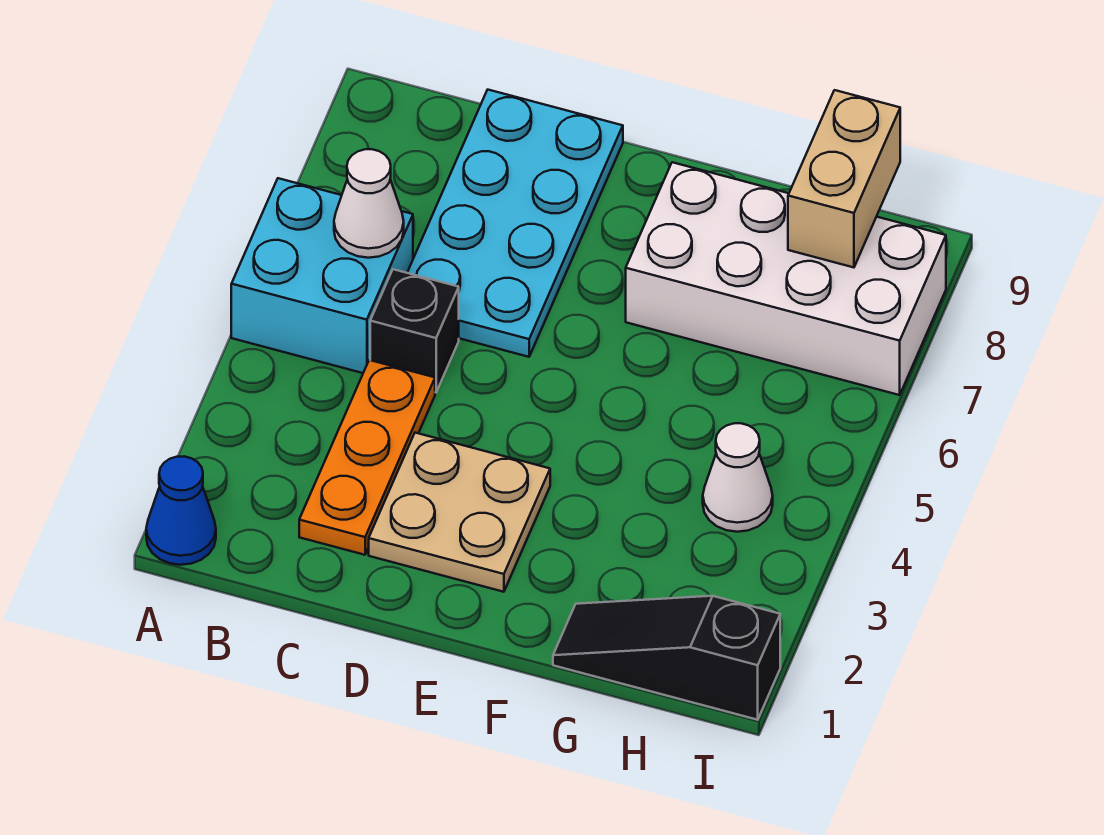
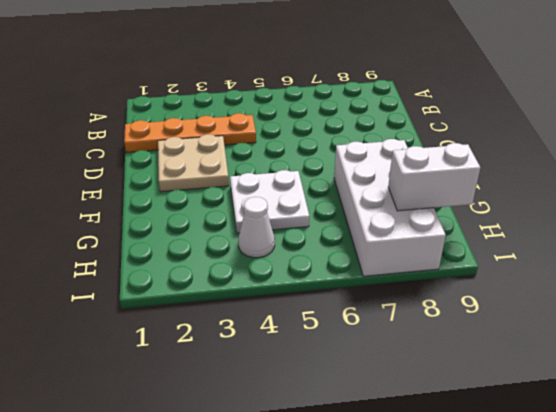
orange 1x4 plate [124,113,256,152] -> orange 1x3 plate [299,360,435,555]
white 2x2 plate [230,170,309,233] -> none
white 1x2 brick [388,143,480,211] -> tan 1x2 brick [788,90,900,267]
none -> blue 1x1 cone [146,456,216,565]
none -> cyan 2x2 brick [231,178,413,373]

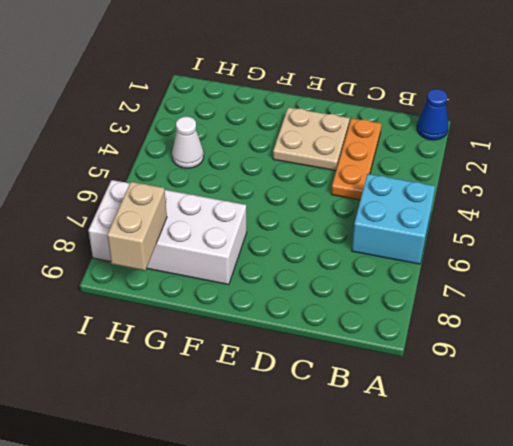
none -> black 1x1 brick [370,269,459,392]
none -> cyan 2x4 plate [407,90,623,357]

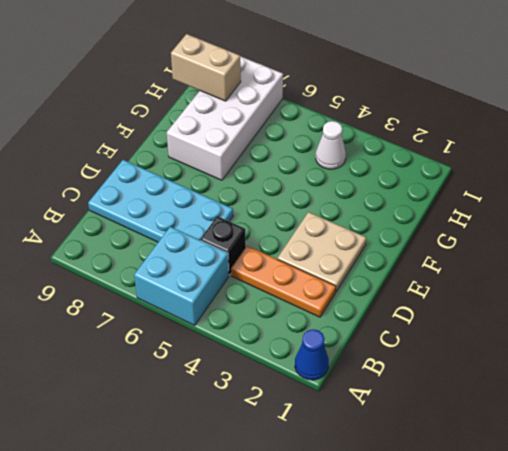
none -> black 1x3 slope [553,596,780,720]
none -> white 1x1 cone [334,149,404,258]

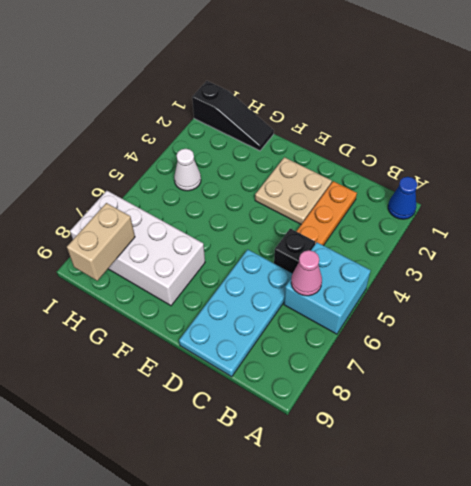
pink 1x1 cone [291,250,322,296] -> white 1x1 cone [334,149,404,258]

